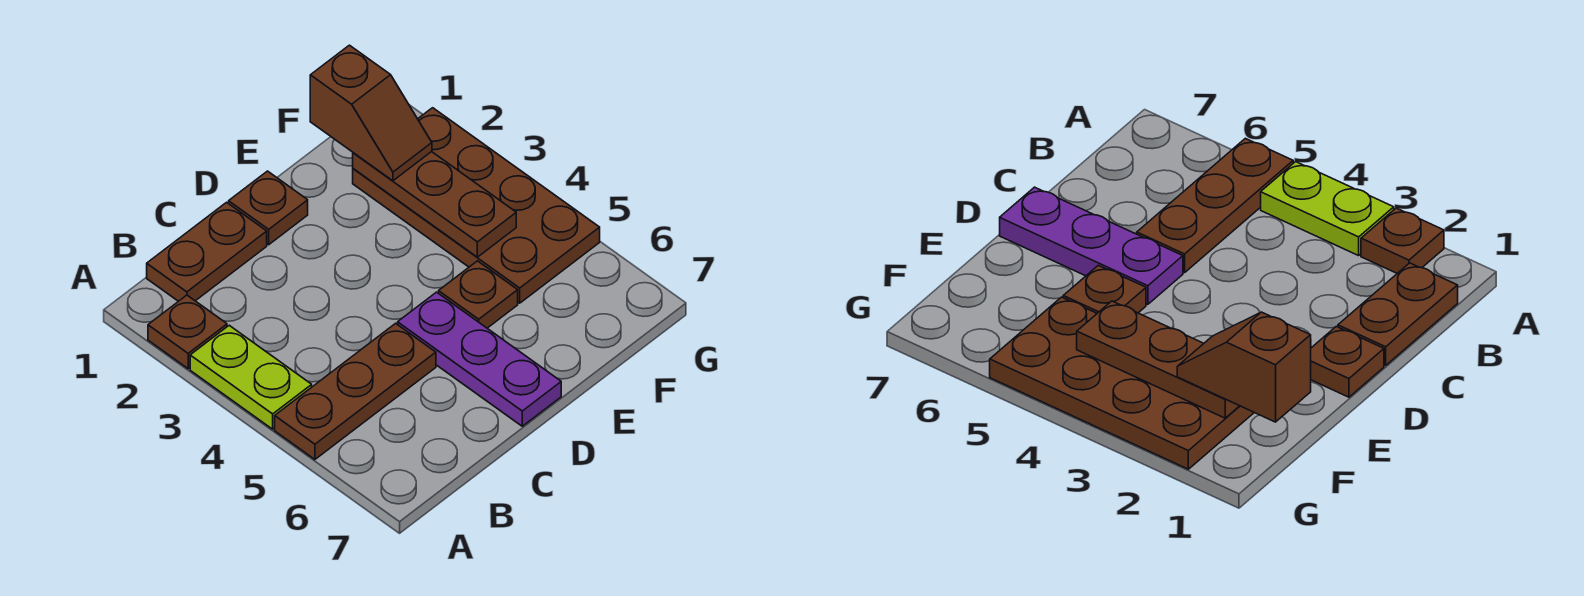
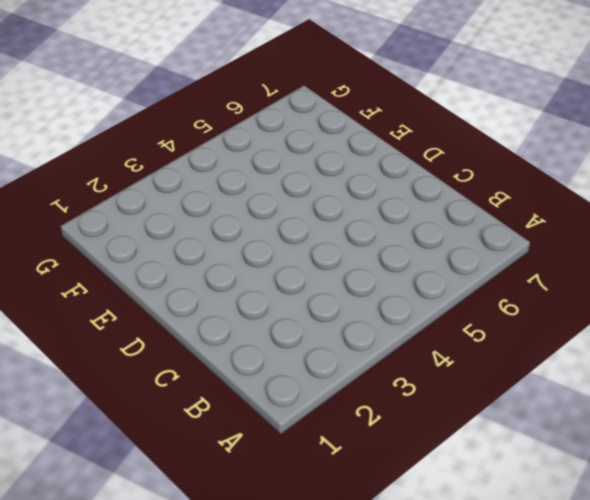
none -> brown 1x1 plate [148,295,227,369]
none -> lime 1x2 plate [190,325,312,429]

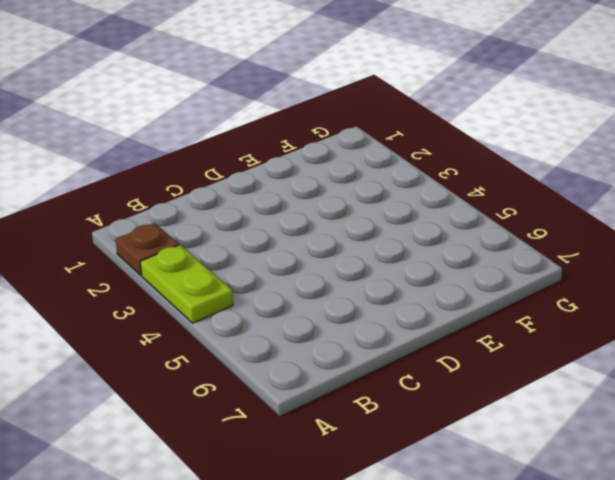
none -> brown 1x3 plate [275,323,436,459]
none -> brown 1x2 plate [147,202,267,301]

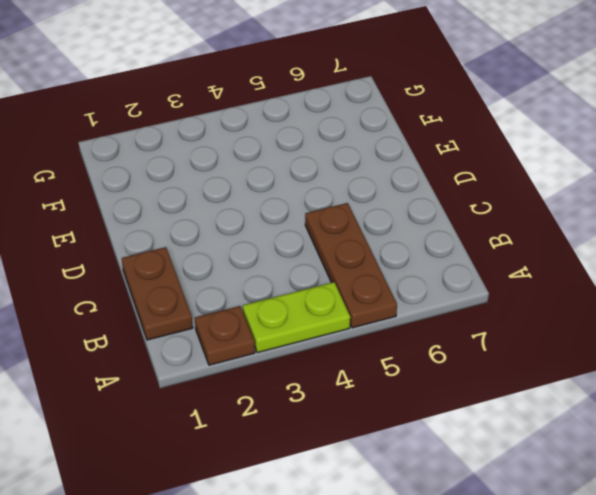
none -> brown 1x1 plate [229,171,308,245]
none -> purple 1x3 plate [398,292,561,426]

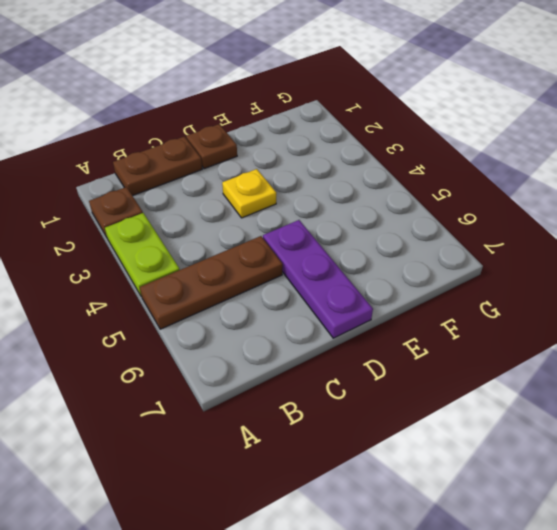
yellow 1x1 plate [222,169,276,218] -> none
none -> brown 1x1 plate [439,261,518,328]
none -> brown 2x4 plate [353,108,600,303]

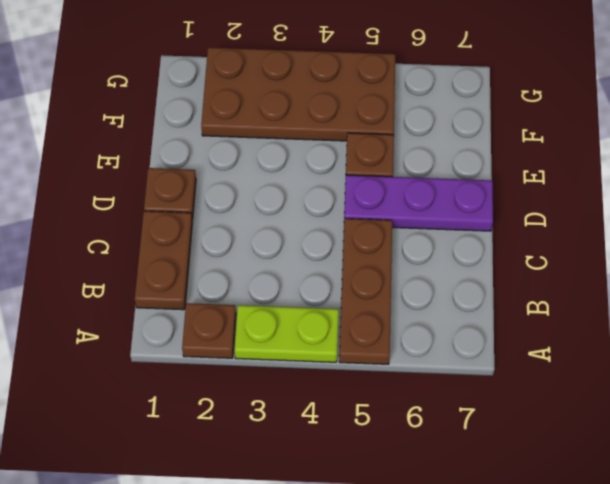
none -> brown 1x3 plate [353,152,516,257]
none -> brown 1x2 slope [310,45,432,181]

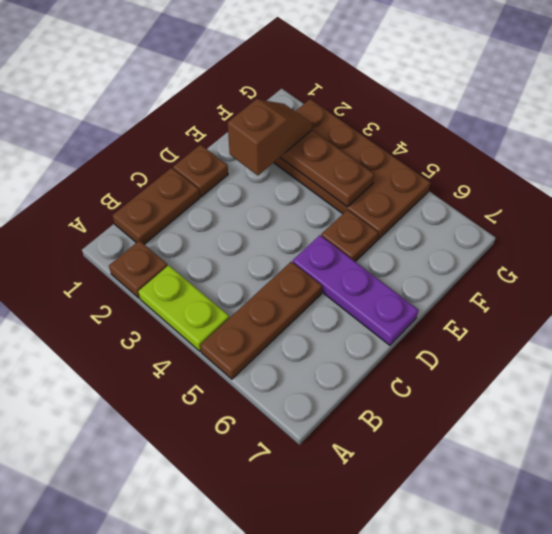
brown 1x2 slope [228,99,313,175] -> brown 1x2 slope turned to [310,45,432,181]

